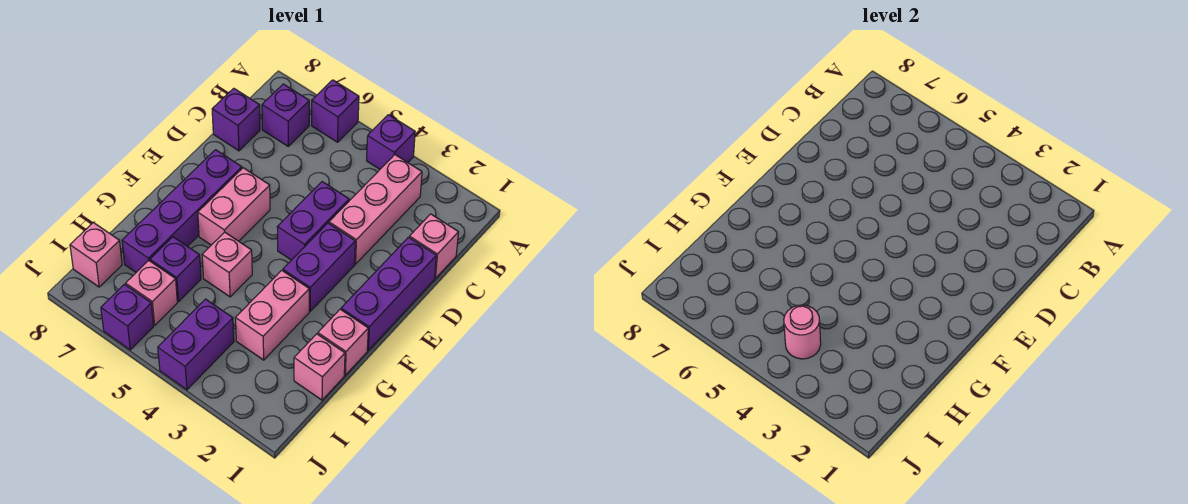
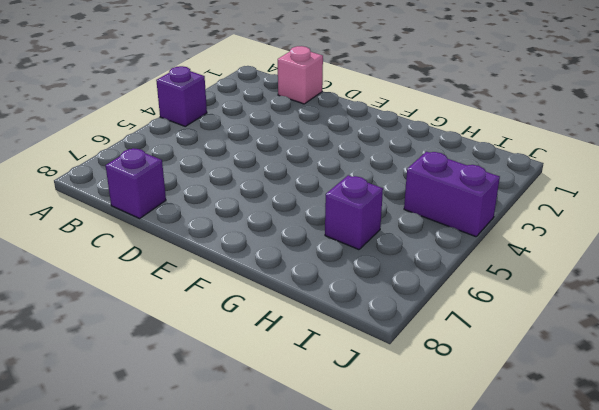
none -> purple 1x1 brick [312,80,359,142]
none -> pink 1x3 brick [329,155,422,264]
none -> purple 1x1 brick [262,84,309,146]

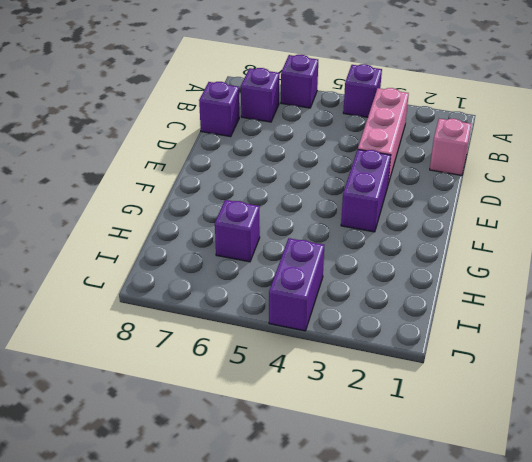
none -> purple 1x3 brick [341,237,436,350]
none -> purple 1x2 brick [277,182,349,260]
none -> pink 1x2 brick [198,168,270,245]

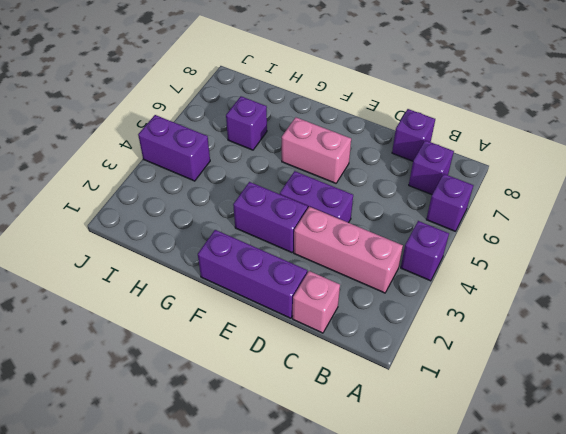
none -> purple 1x4 brick [122,150,242,272]
none -> pink 1x1 brick [318,309,368,375]
none -> pink 1x2 brick [236,270,309,360]

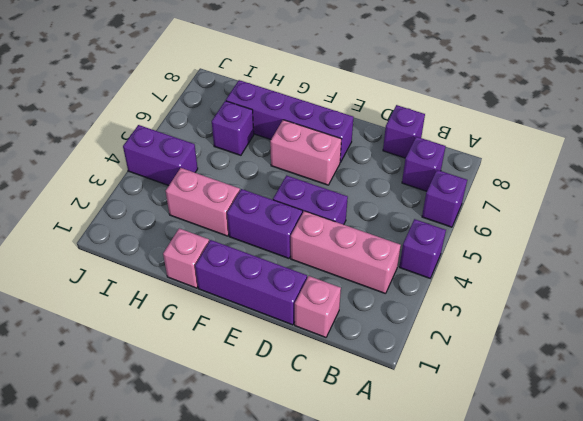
none -> pink 1x1 brick [202,232,252,297]
none -> pink 1x1 brick [294,334,345,400]
none -> pink 1x1 brick [126,261,177,325]

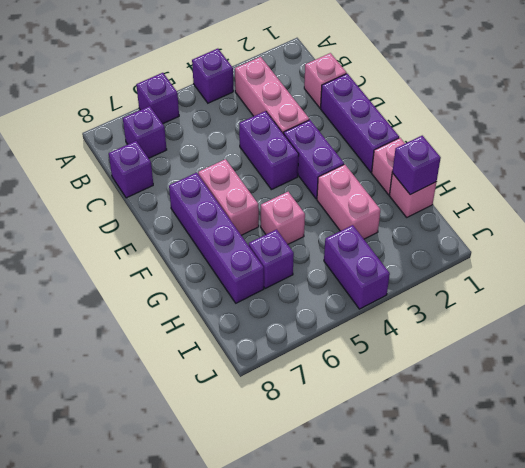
purple 1x1 brick [392,136,441,195] -> purple 1x1 brick moved to [101,284,153,350]
none -> pink 1x1 brick [126,261,177,325]
none -> pink 1x1 brick [70,223,122,287]
none -> pink 1x1 round brick [784,305,821,359]

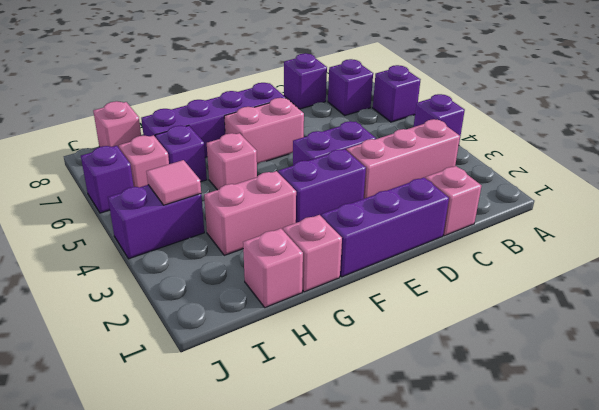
pink 1x1 tile [146,160,201,205] -> pink 1x1 round brick [784,305,821,359]

